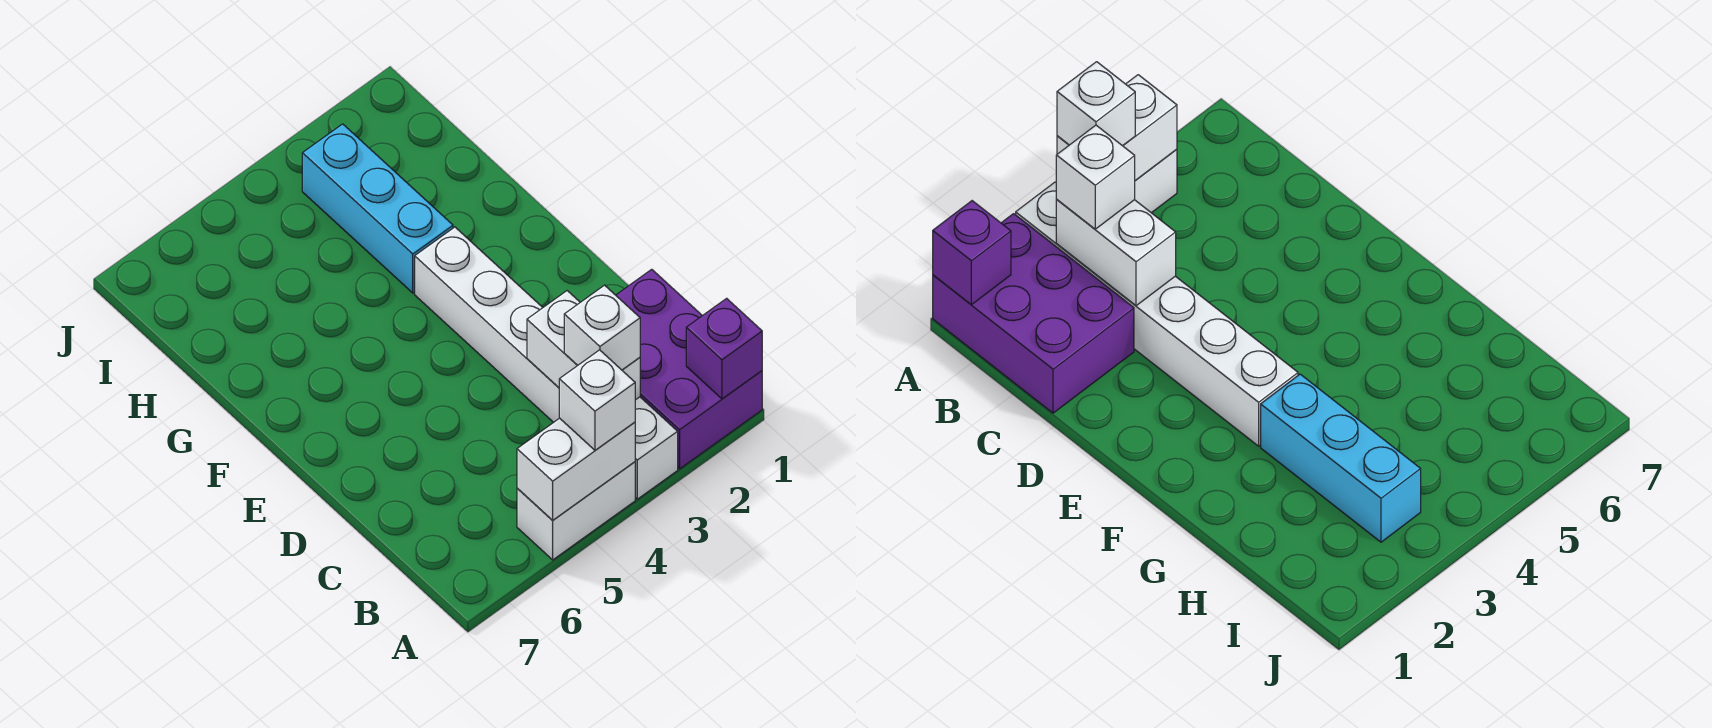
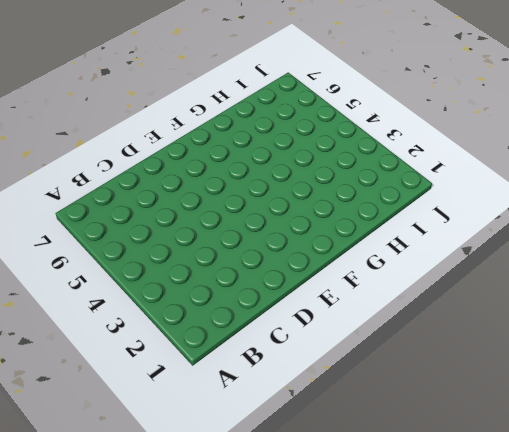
none -> purple 2x3 brick [616,269,762,469]
none -> white 1x6 brick [415,227,678,499]

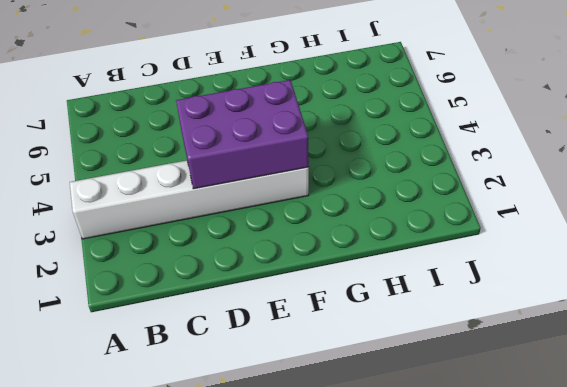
purple 2x3 brick [176,80,309,189] -> purple 2x3 brick moved to [616,269,762,469]
none -> white 1x2 brick [517,462,635,560]
none -> cyan 1x3 brick [302,124,453,293]

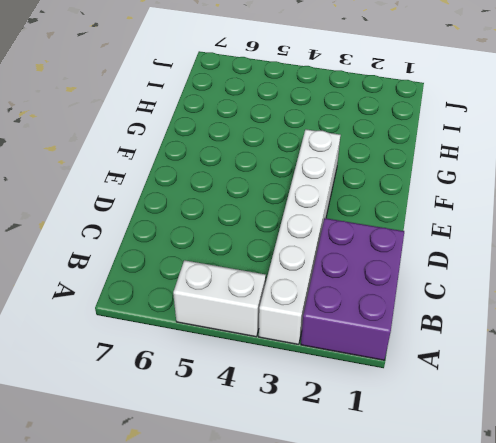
none -> cyan 1x3 brick [302,124,453,293]
none -> purple 1x1 brick [686,298,762,399]

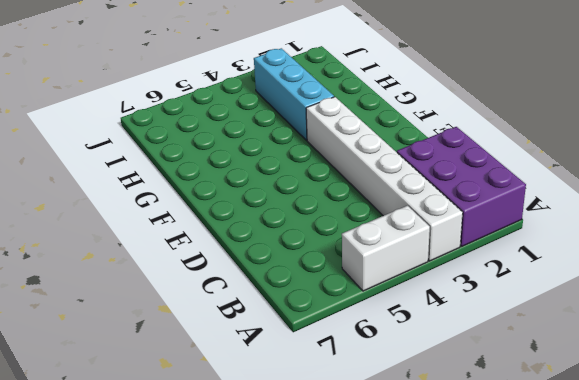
none -> purple 1x1 brick [686,298,762,399]
none -> white 1x2 brick [517,418,635,520]

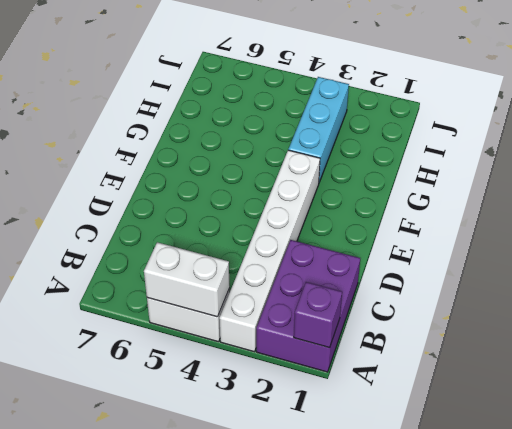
none -> white 1x2 brick [527,291,640,400]
none -> white 1x1 brick [559,350,635,450]

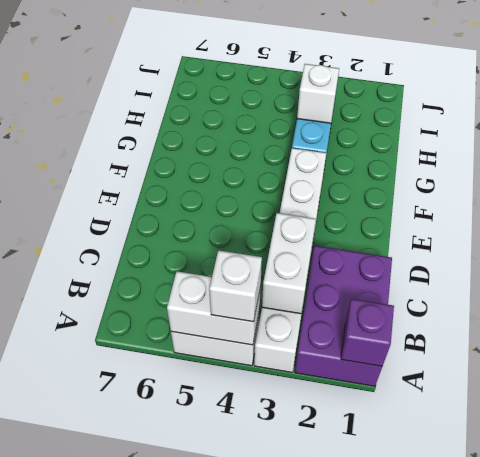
white 1x1 brick [297,64,339,123] -> white 1x1 brick moved to [564,285,640,370]

